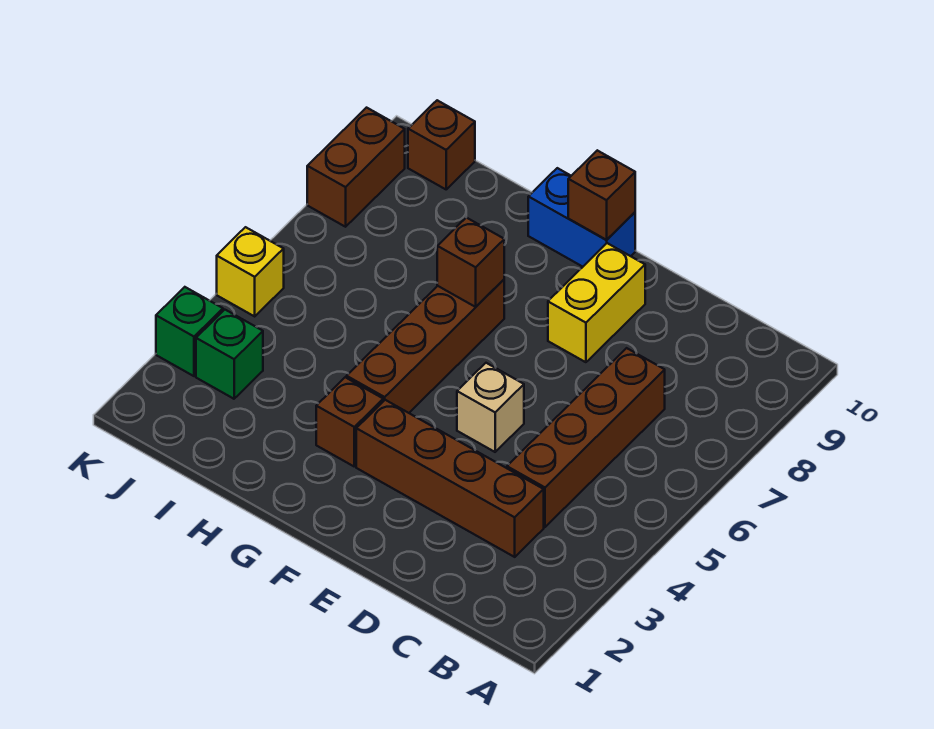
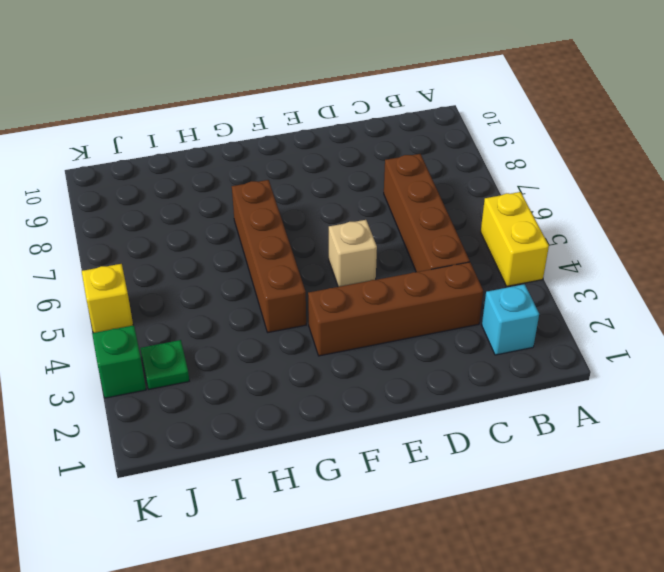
yellow 1x2 brick [481,192,549,286] -> yellow 1x2 brick moved to [548,243,645,362]
cyan 1x1 brick [482,284,539,355] -> none
green 1x1 plate [140,340,189,389] -> green 1x1 brick [196,310,263,399]
none -> blue 1x2 brick [528,168,635,267]
none -> brown 1x1 brick [316,377,383,466]
none -> brown 1x1 brick [408,100,475,189]

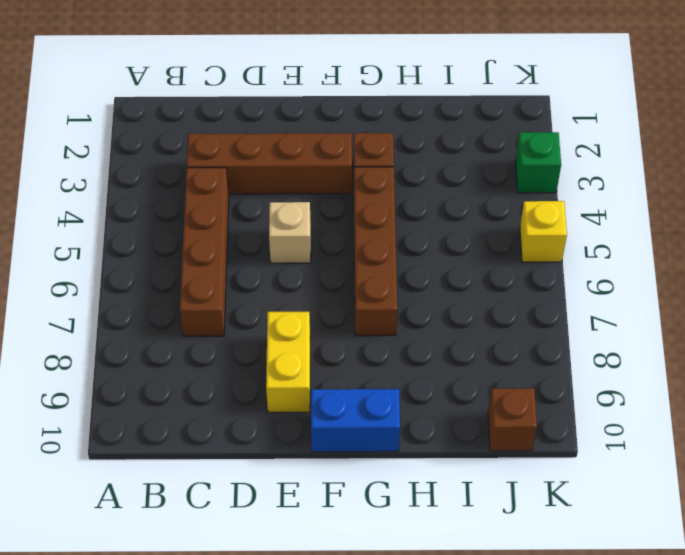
none -> green 1x1 brick [196,310,263,399]
none -> brown 1x2 brick [307,108,405,227]
none -> brown 1x1 brick [568,150,635,240]

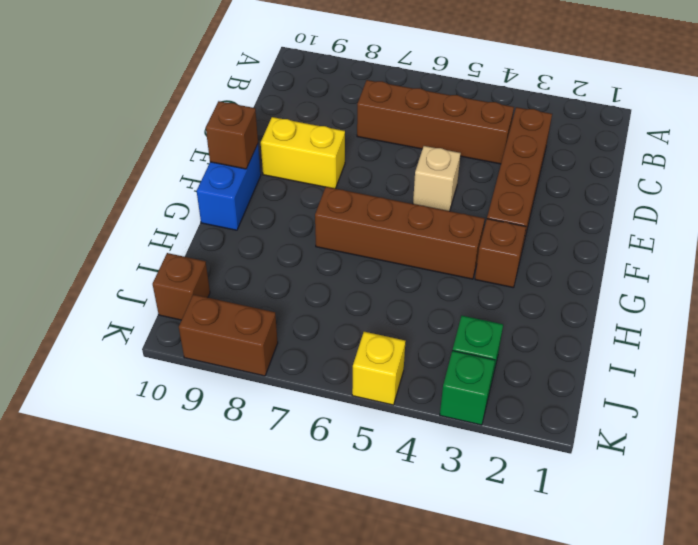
none -> brown 1x1 brick [437,218,504,307]

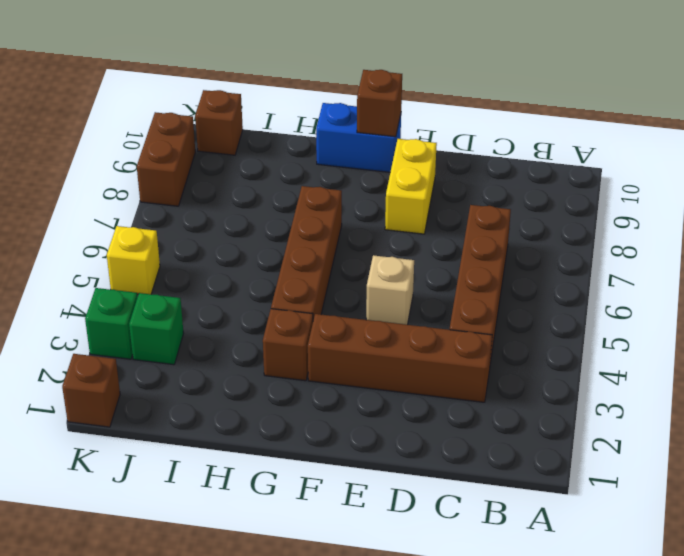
brown 1x1 brick [62,354,120,427] -> brown 1x1 brick moved to [437,218,504,307]

